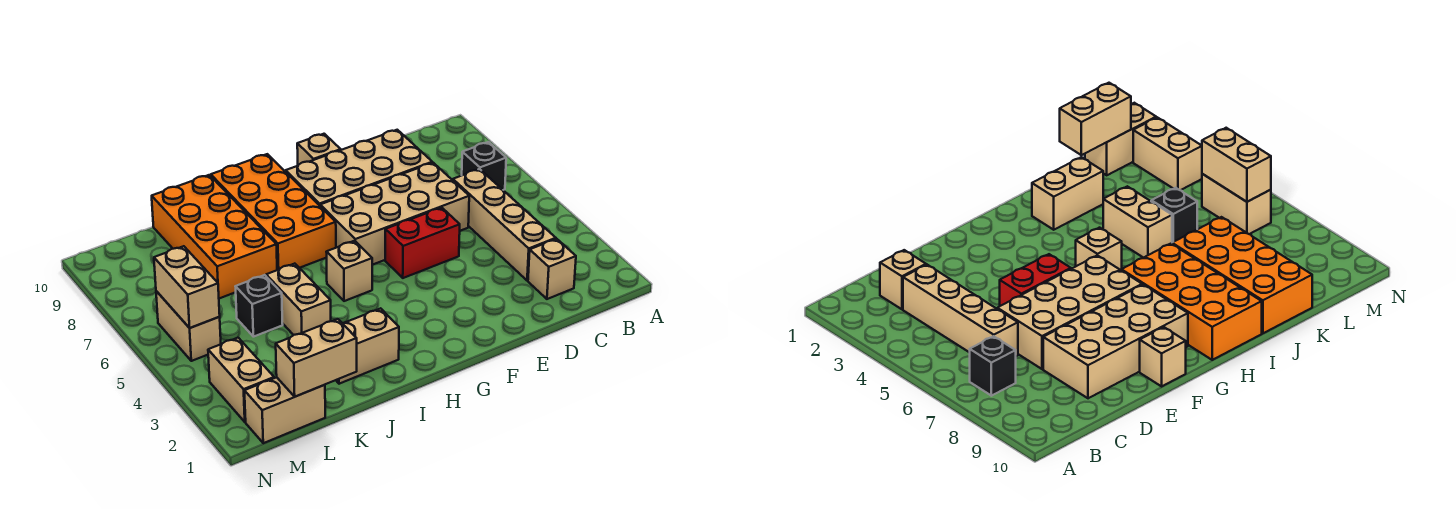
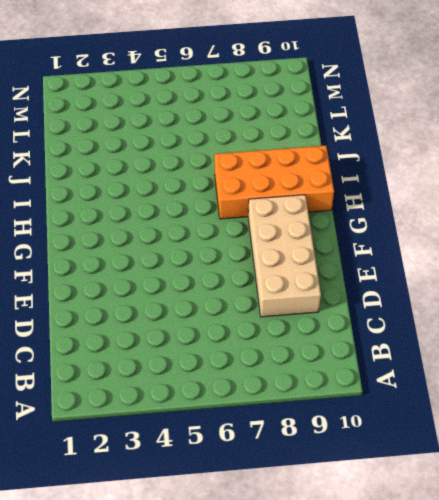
none -> black 1x1 brick [462,142,506,190]
none -> tan 1x1 brick [528,239,576,299]
none -> tan 1x4 brick [453,169,556,281]

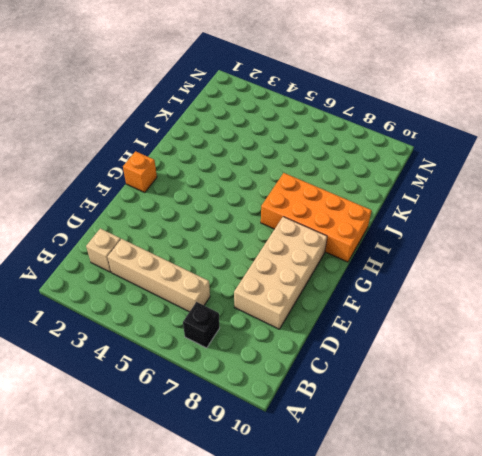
orange 1x1 brick [123,151,157,192] -> none
none -> tan 2x4 brick [320,163,469,265]
none -> red 1x2 brick [385,208,460,278]
none -> tan 1x1 brick [297,134,341,165]

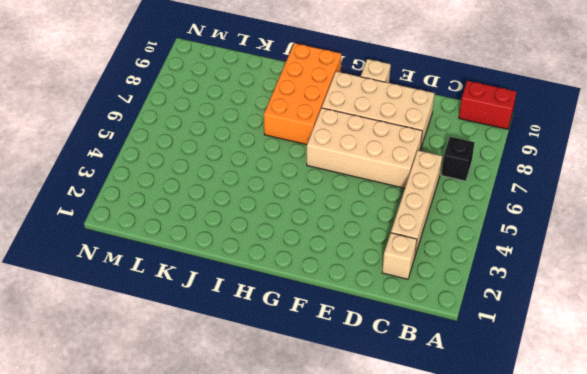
red 1x2 brick [459,81,516,129] -> red 1x2 brick moved to [385,208,460,278]
none -> tan 1x1 brick [327,241,372,301]
none -> tan 1x2 brick [336,308,399,384]
none -> tan 1x2 brick [266,264,331,335]

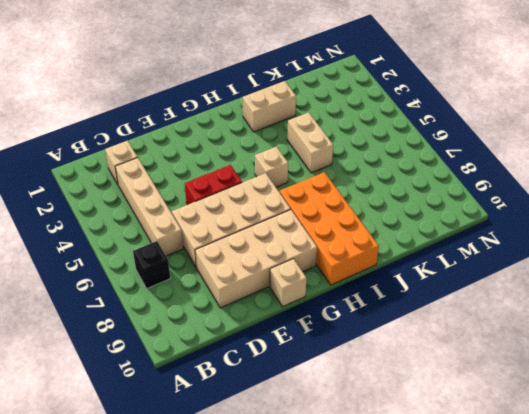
none -> orange 2x4 brick [152,175,277,298]
none -> black 1x1 brick [235,275,283,337]
none -> tan 1x2 brick [244,377,325,443]

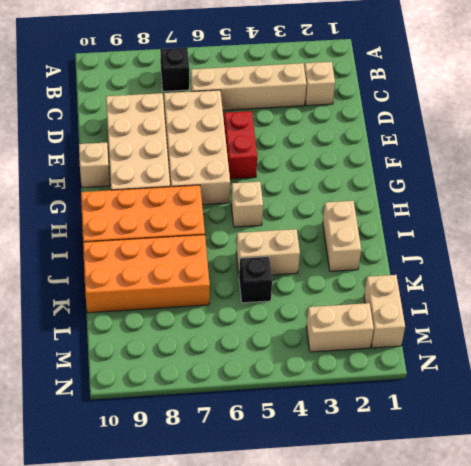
none -> tan 1x2 brick [156,291,221,361]
none -> tan 1x2 brick [276,319,357,397]
none -> tan 1x2 brick [154,246,220,328]

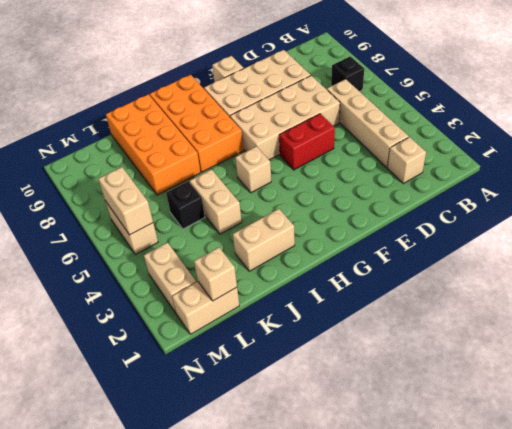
tan 1x1 brick [194,247,237,301] -> tan 1x2 brick [276,319,357,397]

